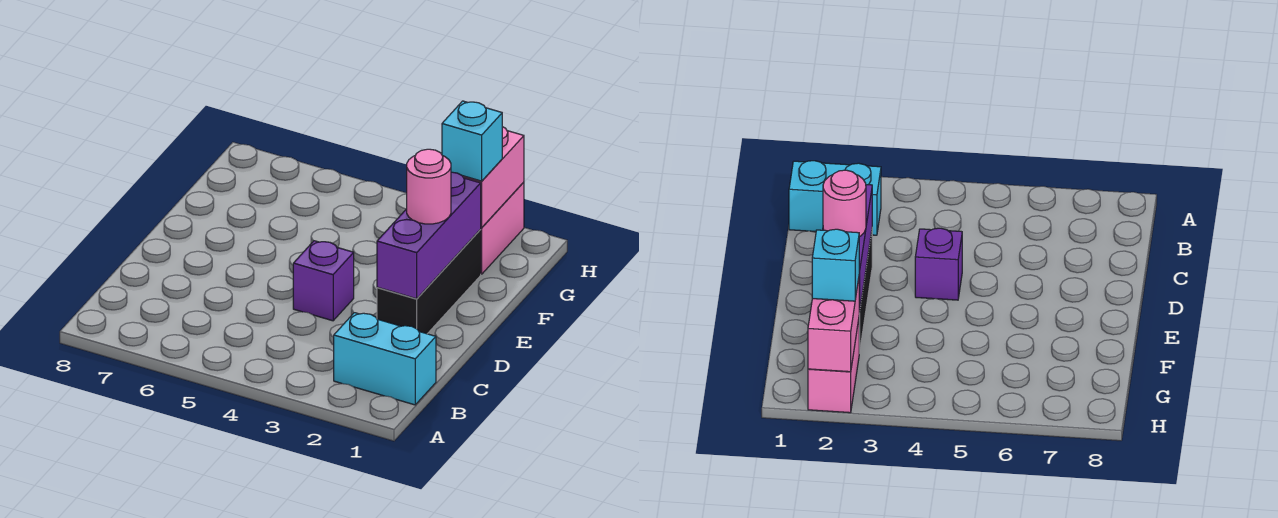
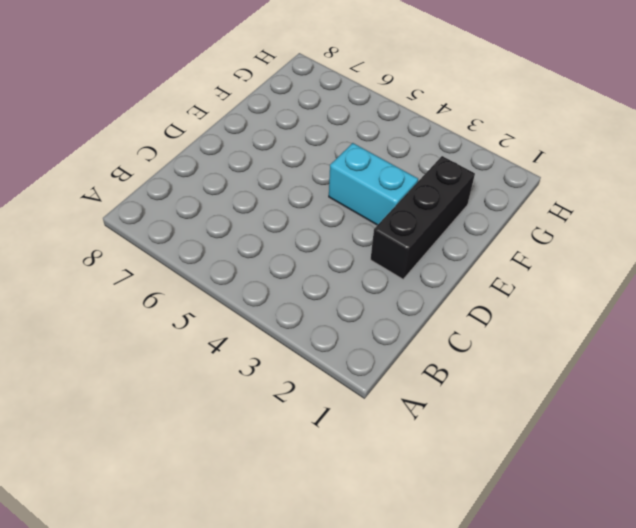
cyan 1x2 brick [329,143,418,225] -> cyan 1x2 brick moved to [334,313,436,405]
none -> purple 1x1 brick [293,241,354,321]
none -> pink 1x2 brick [480,182,524,274]

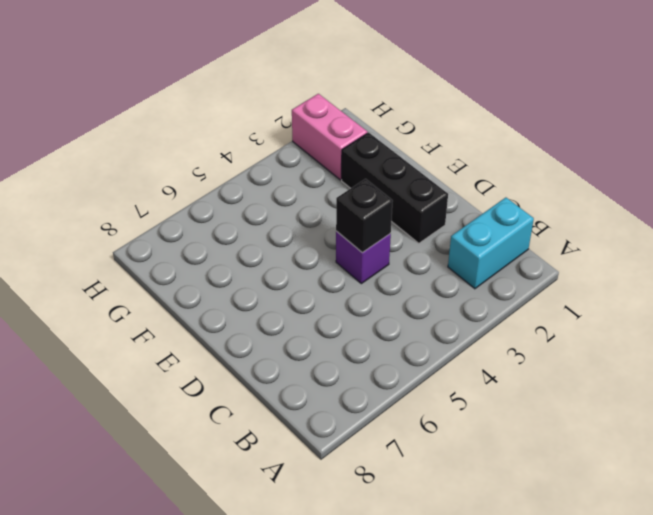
black 1x1 brick [336,179,393,253] -> none
none -> purple 1x3 brick [377,172,481,299]
none -> pink 1x2 brick [463,127,524,228]

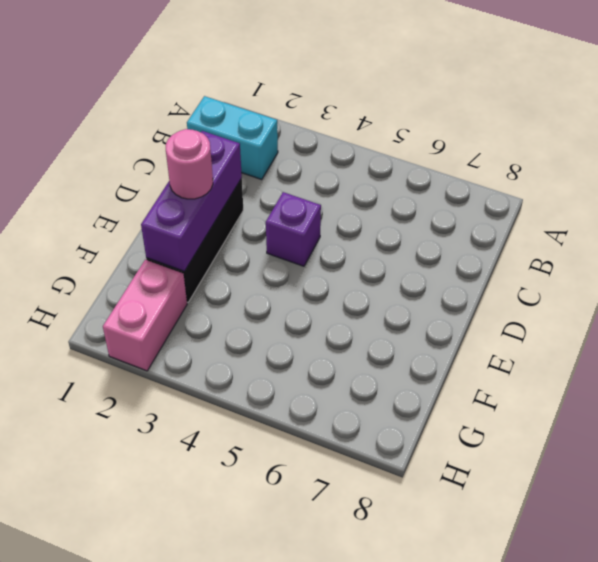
none -> pink 1x2 brick [463,127,524,228]
none -> cyan 1x1 brick [442,101,502,181]

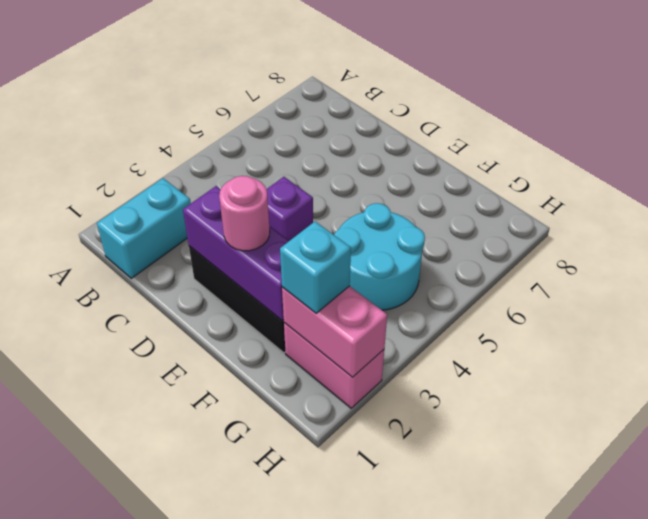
cyan 2x2 round brick [334,203,425,310] -> none

